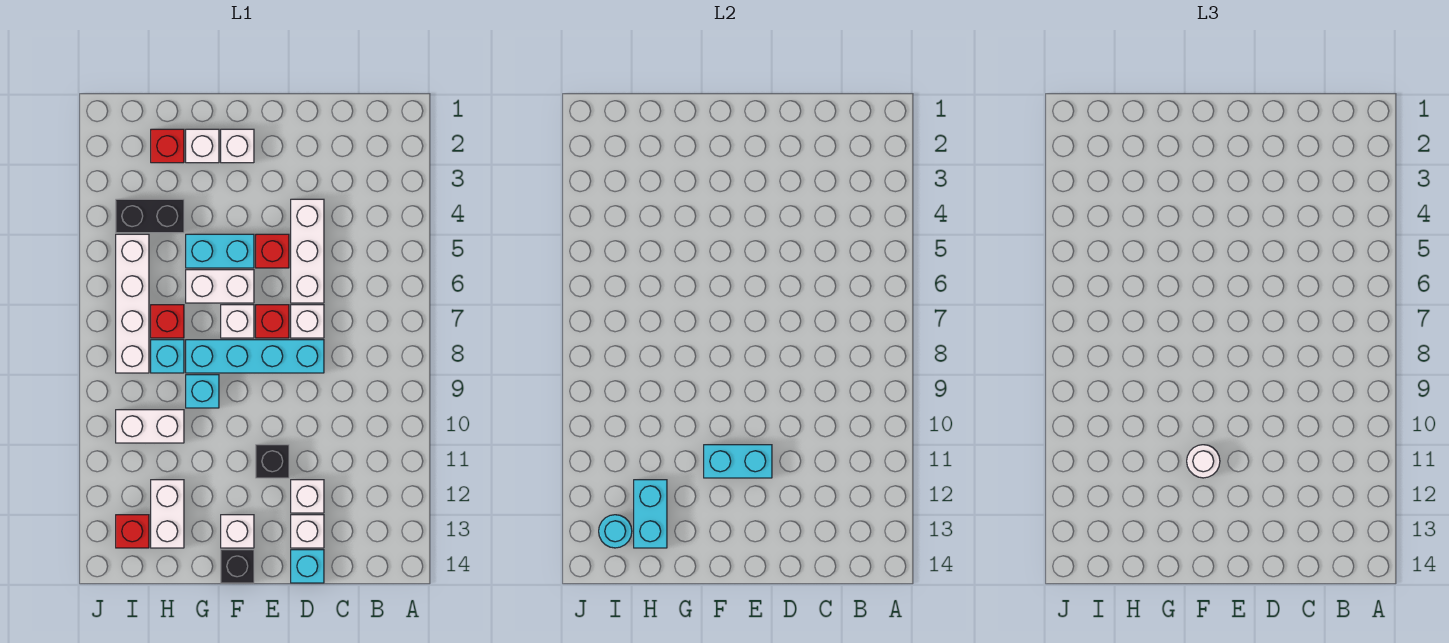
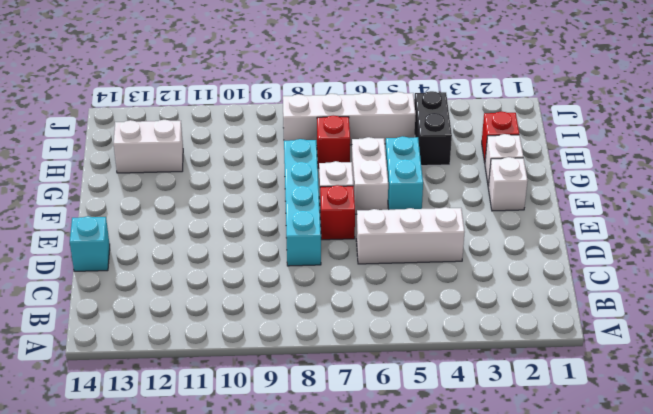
none -> white 1x1 brick [291,305,324,338]
none -> white 1x1 brick [291,480,324,513]
none -> white 1x1 brick [291,515,324,548]

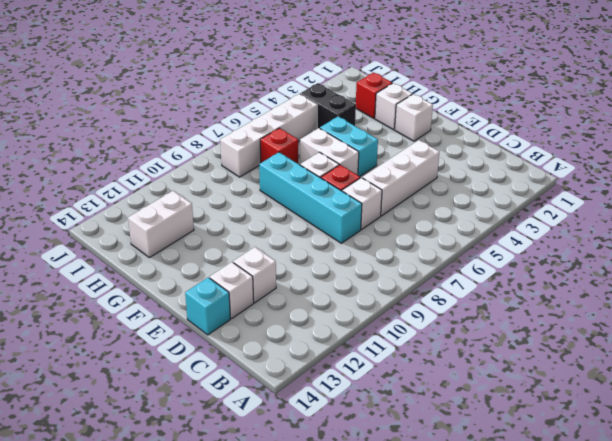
none -> red 1x1 brick [256,234,289,268]
none -> black 1x1 brick [256,445,289,478]
none -> white 1x1 brick [221,515,254,548]

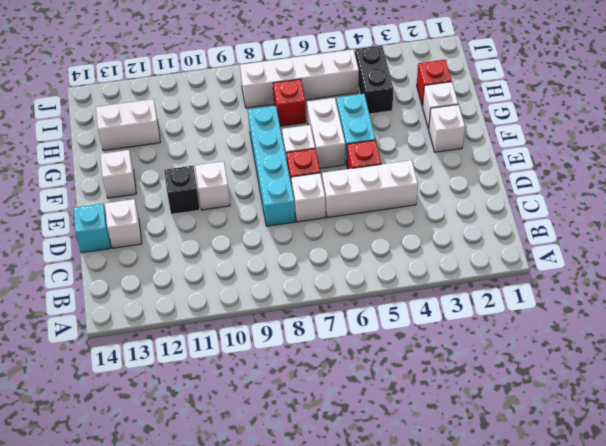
white 1x1 brick [195,161,230,210] -> white 1x1 brick moved to [291,480,324,513]
none -> black 1x1 brick [221,550,254,583]
none -> cyan 1x1 brick [186,375,219,408]
none -> cyan 1x1 brick [151,340,184,373]

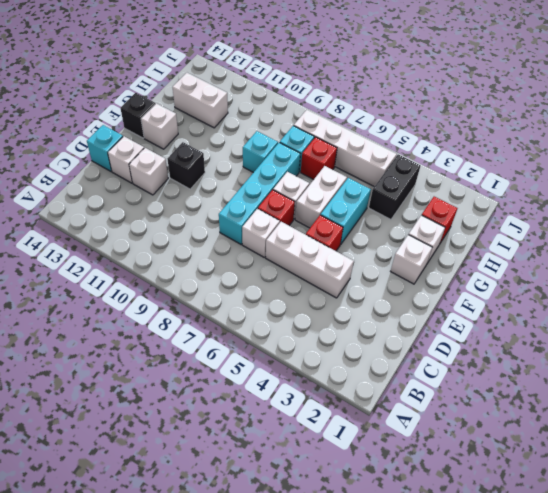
none -> white 1x2 brick [116,410,184,443]
none -> red 1x1 brick [116,515,149,548]
none -> cyan 1x2 brick [704,445,772,478]

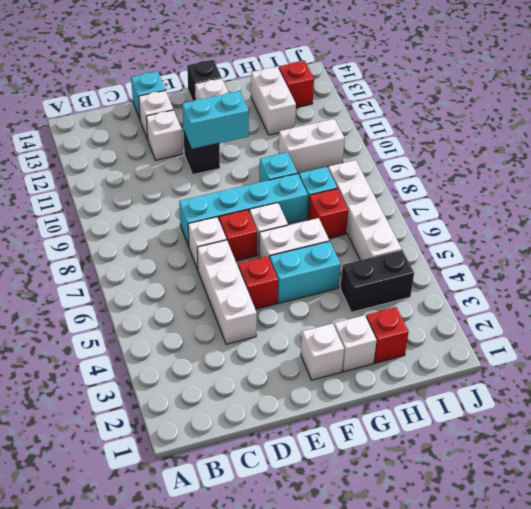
none -> cyan 1x2 brick [634,480,667,548]
none -> cyan 1x1 round brick [599,515,632,548]
none -> white 1x1 round brick [1187,445,1220,478]

